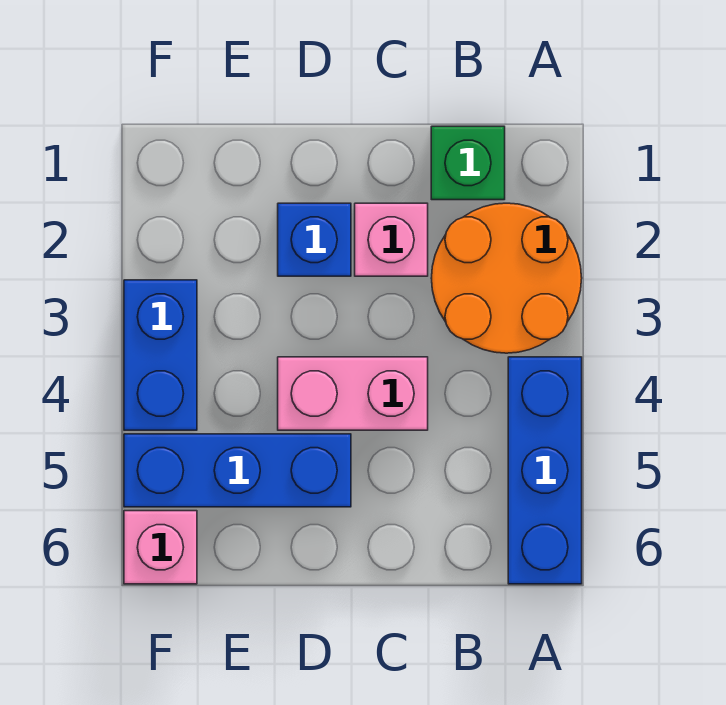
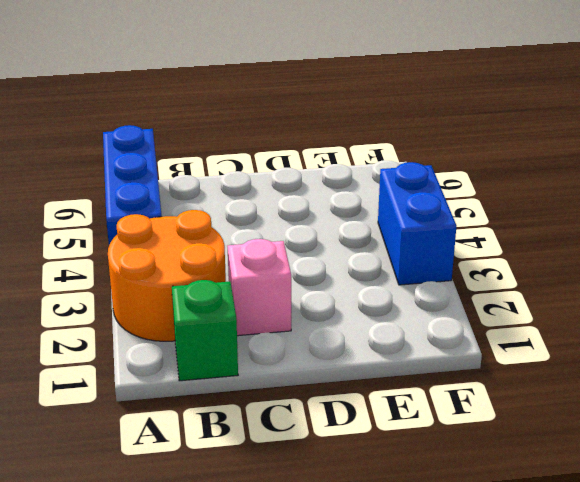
none -> pink 1x2 brick [278,357,428,430]
none -> blue 1x1 brick [278,203,351,276]

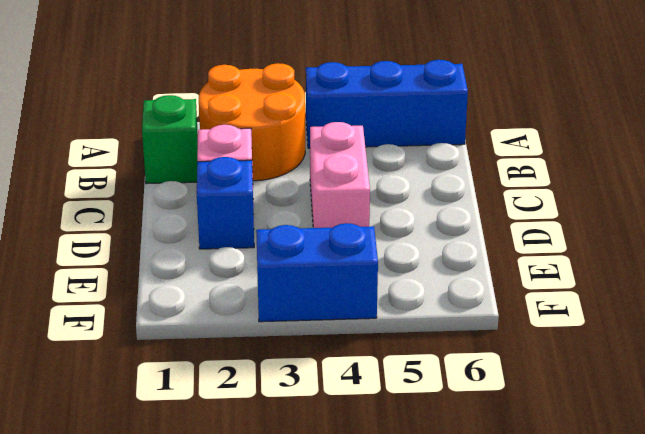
none -> blue 1x3 brick [124,434,351,507]
none -> pink 1x1 brick [124,511,197,584]

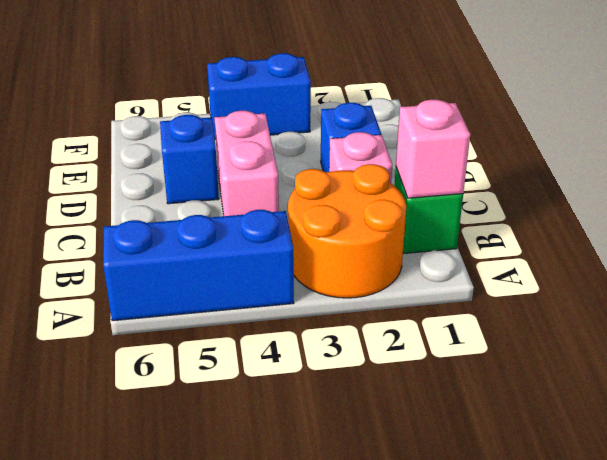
pink 1x1 brick [396,100,470,198] -> pink 1x1 brick moved to [124,511,197,584]
blue 1x1 brick [160,115,219,204] -> blue 1x3 brick [124,434,351,507]

